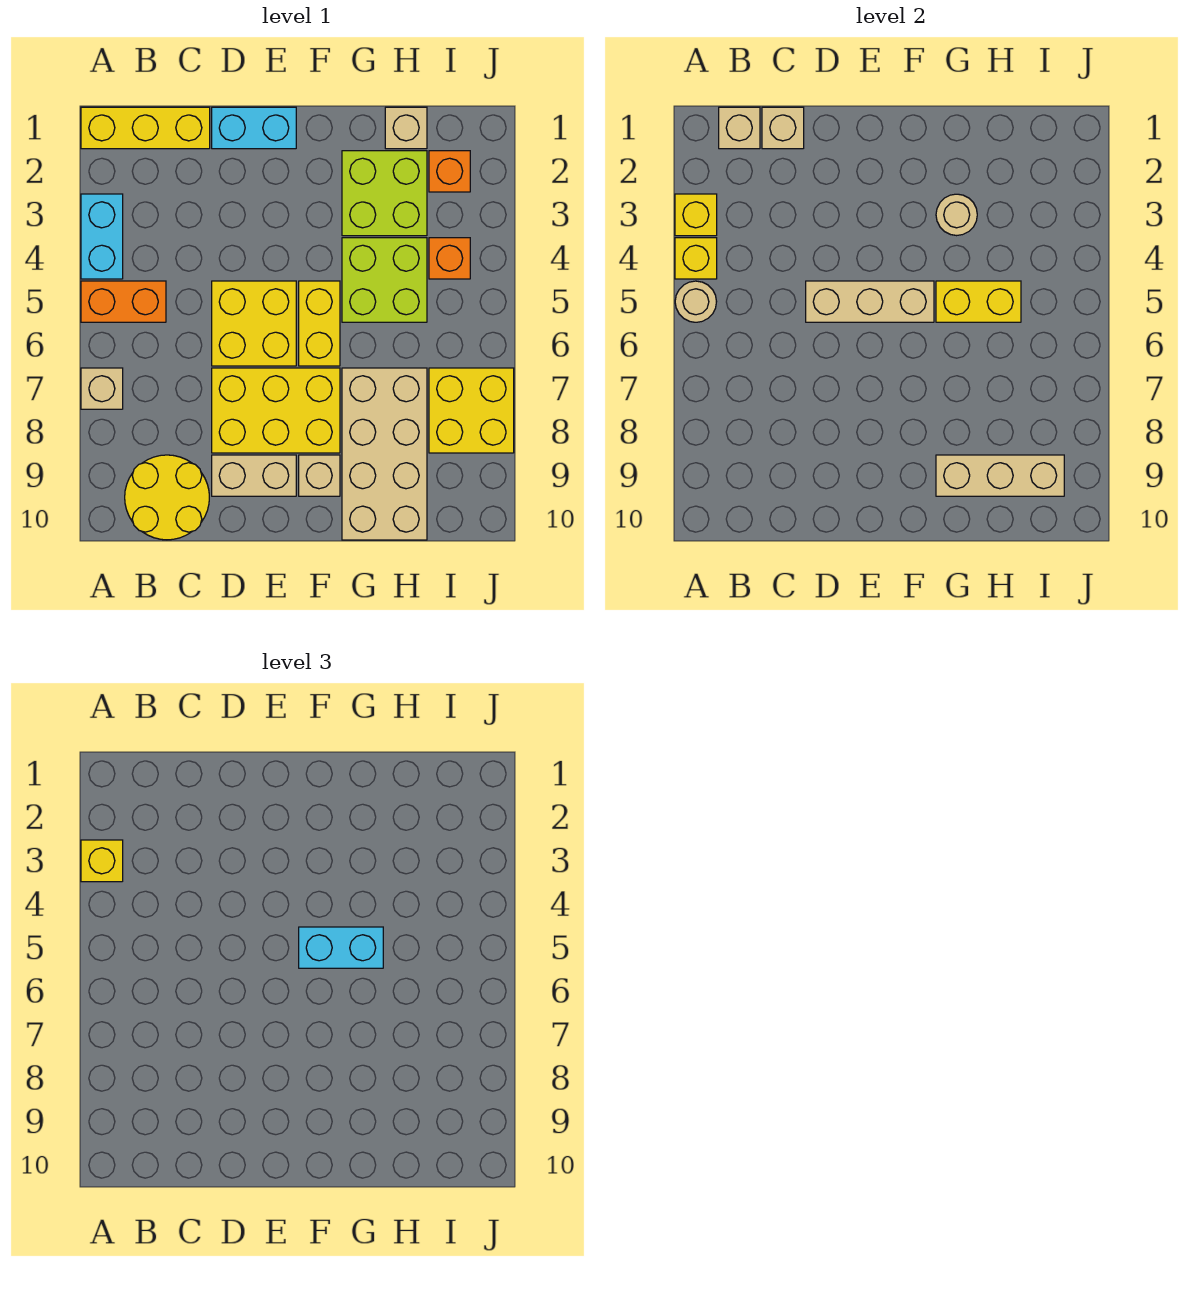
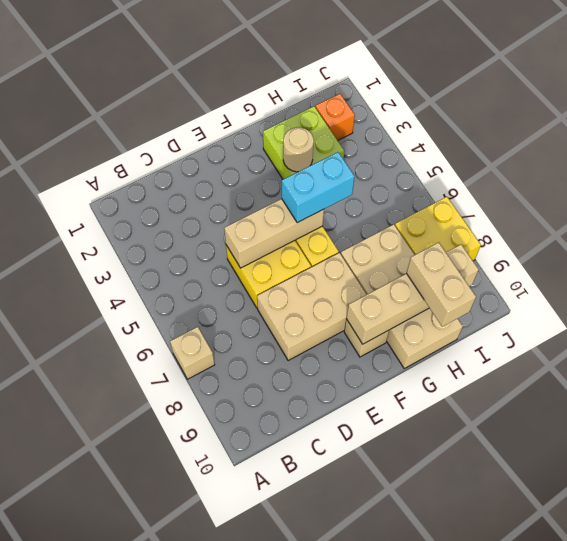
tan 2x3 brick [257,253,367,361] -> yellow 2x3 brick [212,368,340,453]
tan 1x4 brick [346,245,479,344] -> tan 1x3 brick [936,455,1064,496]
tan 1x2 brick [406,242,476,327] -> tan 1x2 brick turned to [212,455,296,496]
none -> yellow 1x3 brick [81,107,210,149]
none -> cyan 1x2 brick [81,194,123,279]
none -> orange 1x2 brick [81,281,166,322]

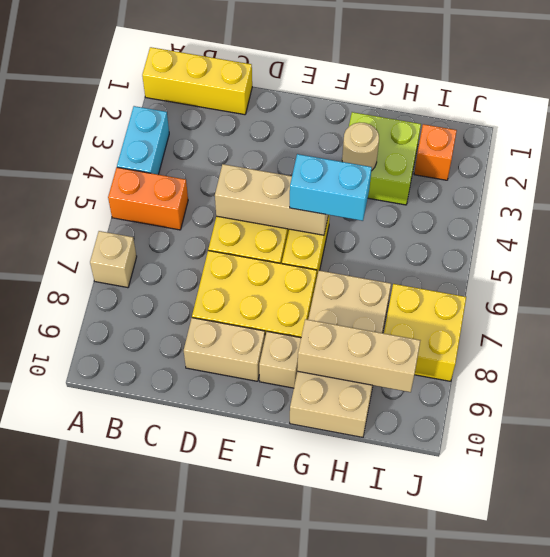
none -> yellow 2x2 round brick [125,455,209,540]
none -> cyan 1x2 brick [212,107,296,149]
none -> lime 2x2 brick [342,238,427,322]

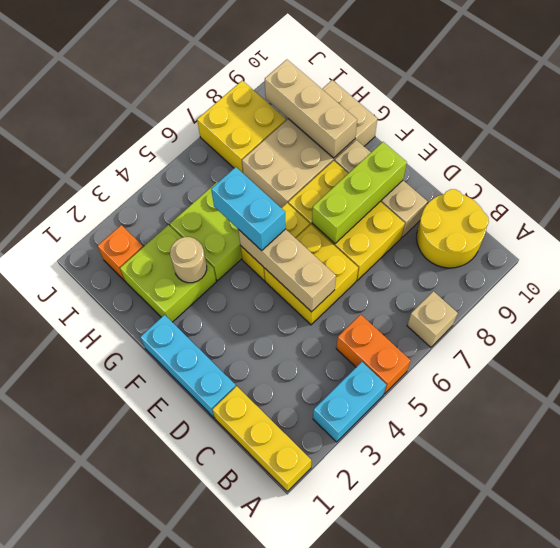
cyan 1x3 brick [141,315,236,418] -> cyan 1x2 brick [212,107,296,149]
lime 1x3 brick [312,142,407,244] -> none
none -> tan 1x1 brick [385,107,427,149]
none -> orange 1x1 brick [429,238,470,279]
none -> yellow 1x1 brick [675,194,717,236]

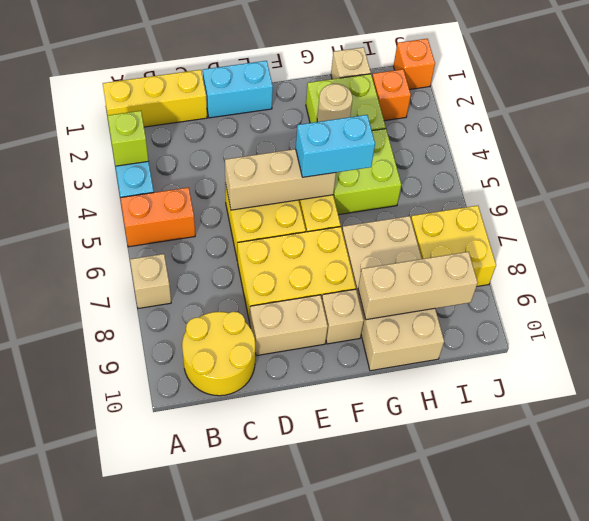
lime 1x1 brick [108,111,148,166] -> yellow 1x1 brick [675,194,717,236]
orange 1x1 brick [394,39,435,90] -> orange 1x1 brick moved to [429,238,470,279]
none -> yellow 1x1 brick [675,238,717,279]
none -> tan 1x1 round brick [675,281,717,322]
none -> tan 1x1 brick [719,107,760,149]

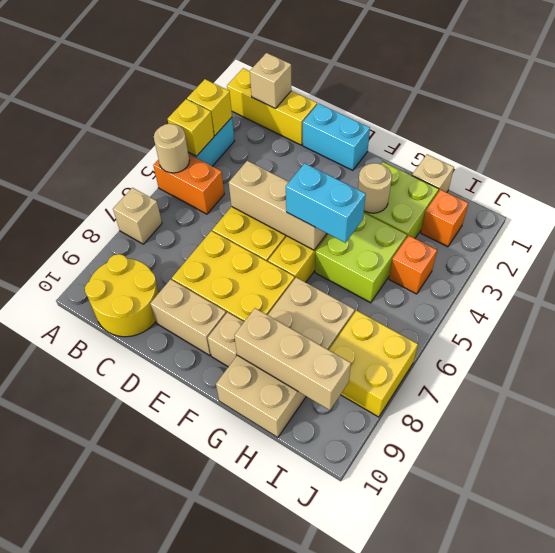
none -> tan 1x1 brick [762,107,804,149]
none -> yellow 1x2 brick [936,281,1021,322]
none -> yellow 1x1 brick [81,840,123,882]

